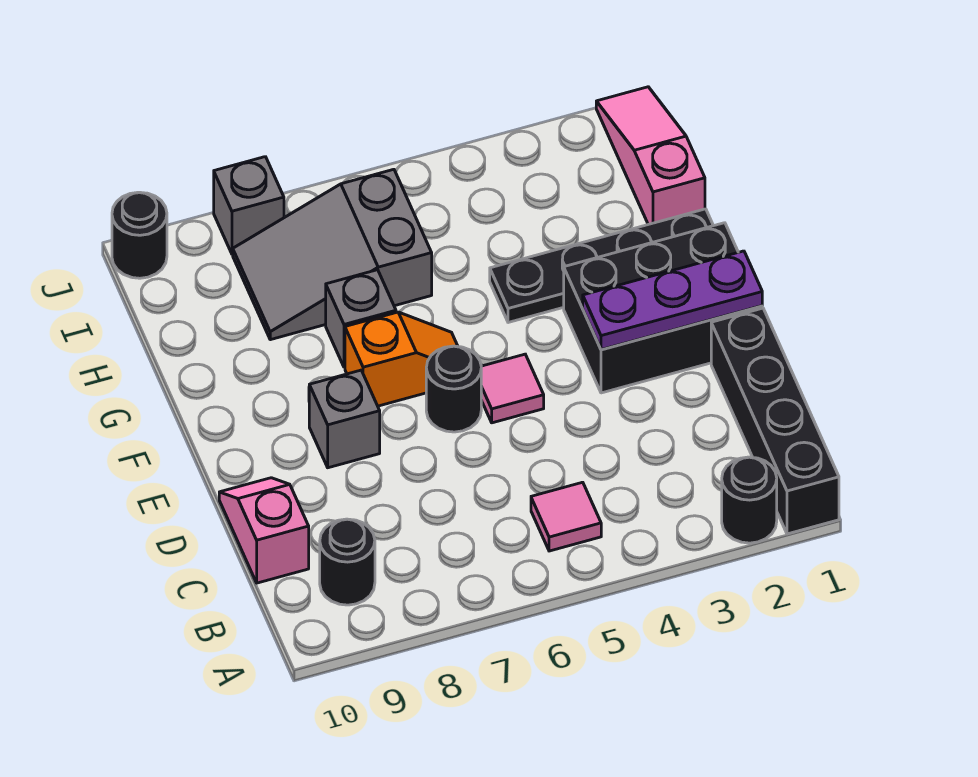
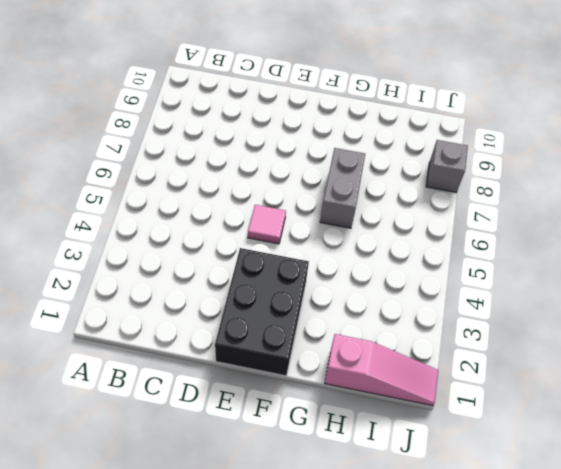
grey 1x2 brick [320,148,365,228] -> grey 1x1 brick [326,270,396,367]
none -> black 1x4 brick [711,308,839,534]
none -> black 1x1 round brick [722,457,777,543]
none -> pink 1x1 tile [531,482,601,551]

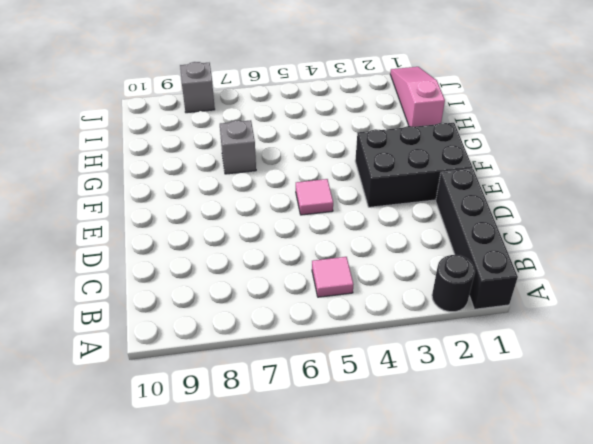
none -> black 1x1 round brick [320,519,375,605]
none -> pink 1x2 slope [219,478,309,583]
none -> black 1x1 round brick [426,346,481,432]

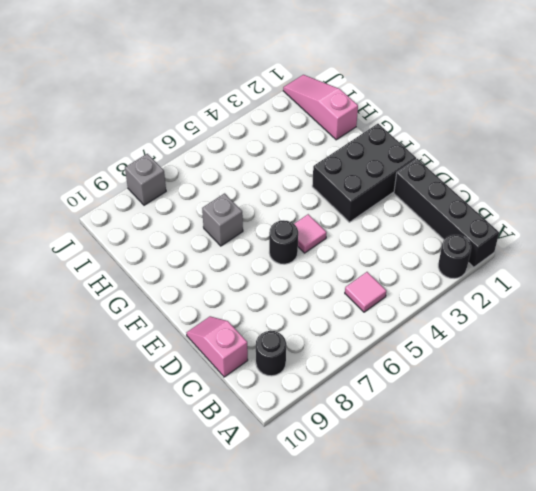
none -> grey 1x1 brick [309,370,380,468]
none -> orange 1x2 slope [345,312,458,406]
none -> black 1x4 plate [490,209,713,323]

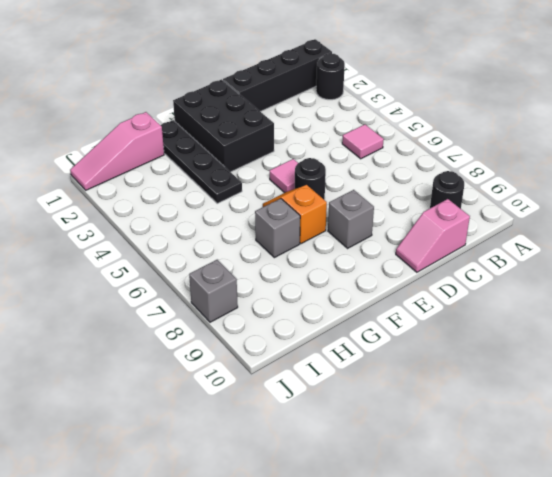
none -> grey 2x3 slope [233,169,432,340]
none -> black 1x1 round brick [112,192,167,278]
none -> purple 1x3 plate [583,251,762,350]

